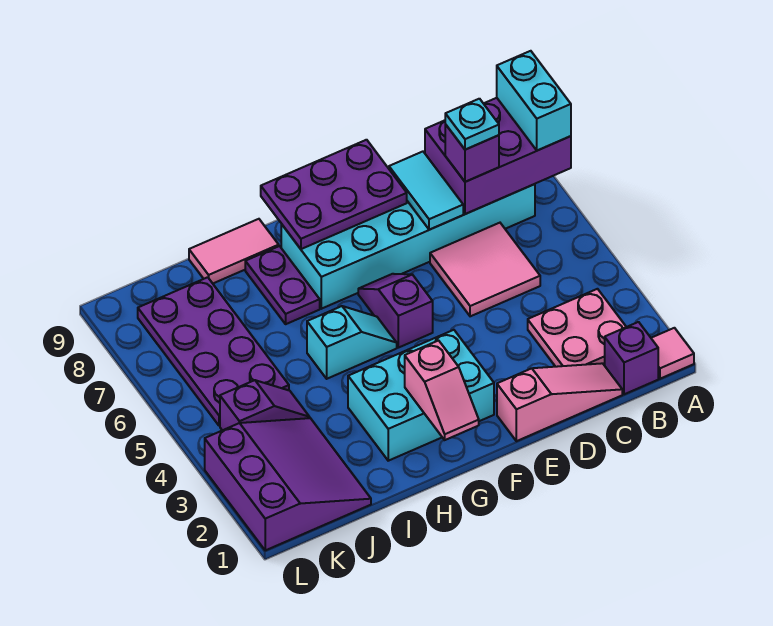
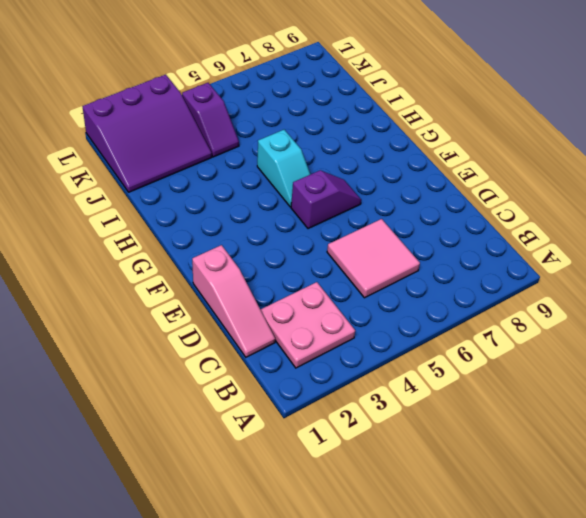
none -> pink 1x1 tile [651,328,694,379]
none -> purple 1x1 brick [605,322,658,394]
none -> cyan 2x6 brick [281,184,535,309]

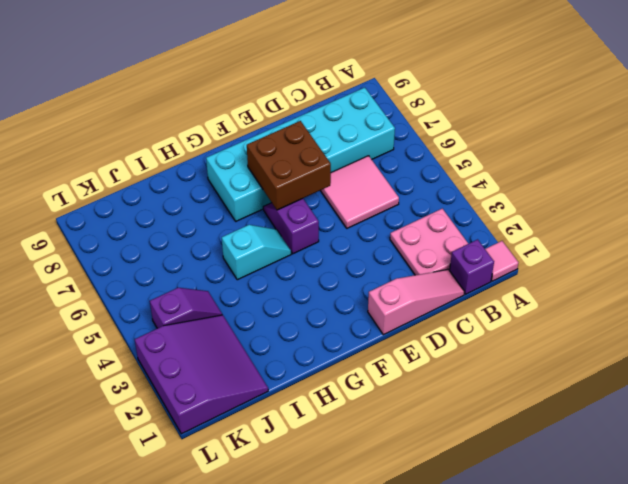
brown 2x2 brick [247,121,331,210] -> none
none -> cyan 2x3 brick [348,330,494,461]
none -> purple 1x2 plate [245,246,320,324]
none -> pink 1x2 tile [189,219,279,283]

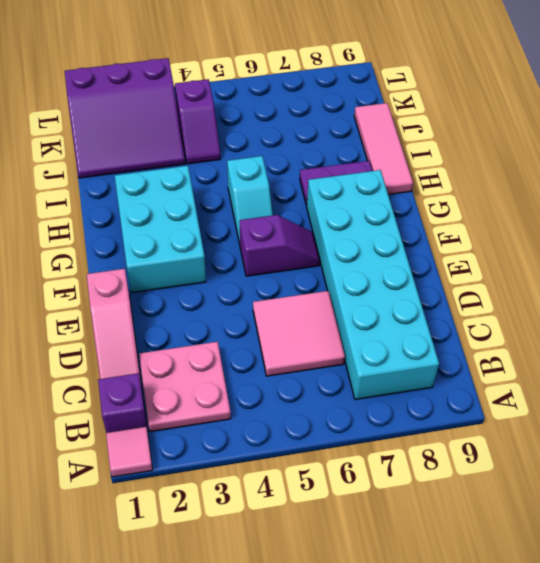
pink 1x3 tile [354,103,413,195] -> pink 1x2 tile [189,219,279,283]
none -> purple 2x4 plate [138,277,289,426]
none -> purple 2x3 brick [425,98,571,214]
none -> cyan 1x2 tile [389,152,463,230]

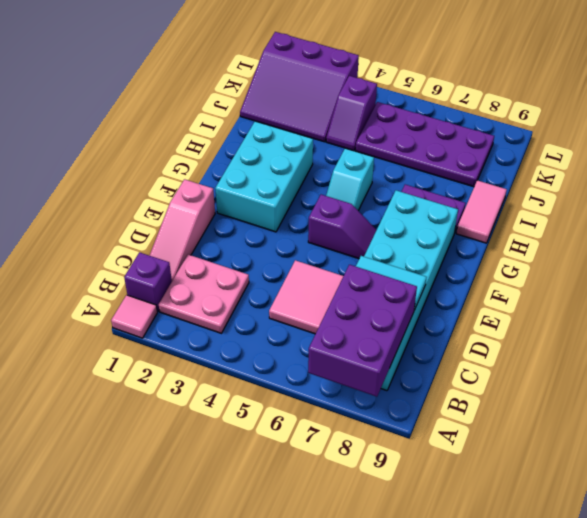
none -> purple 2x3 plate [261,140,407,249]
none -> pink 1x2 slope [405,341,479,440]
none -> cyan 1x2 brick [497,51,571,151]

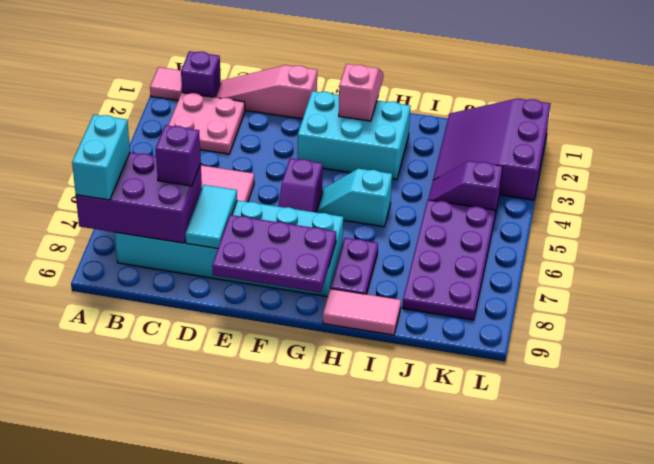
none -> cyan 1x1 plate [445,99,499,150]

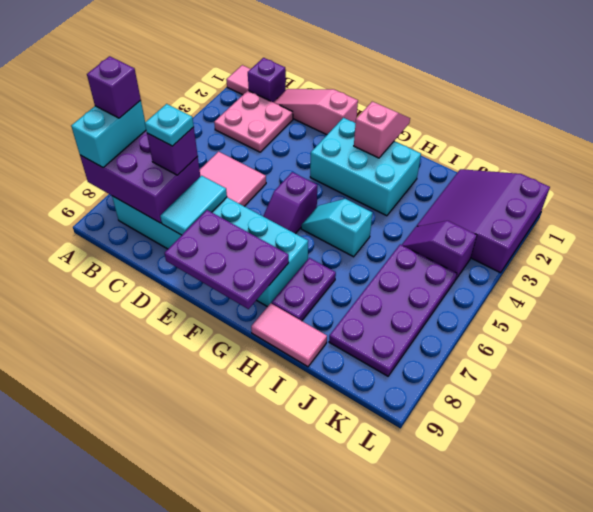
purple 1x1 brick [87,56,141,118] -> none

